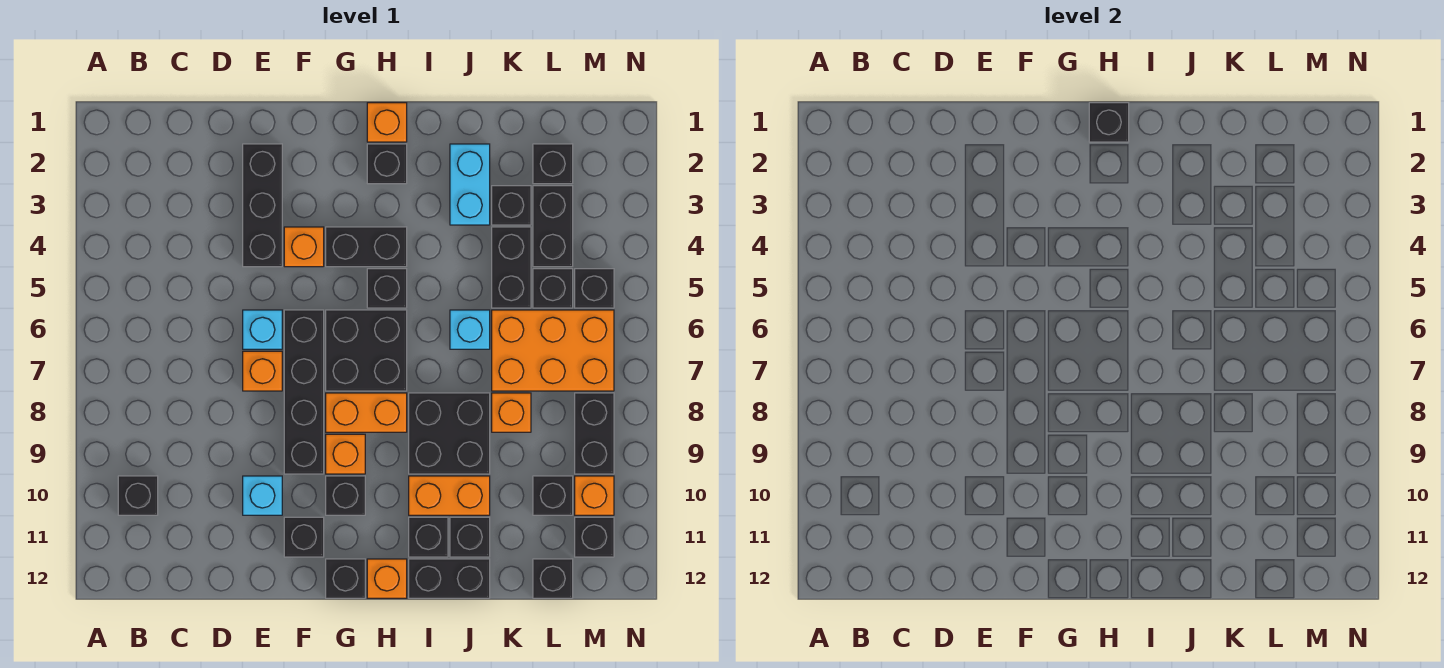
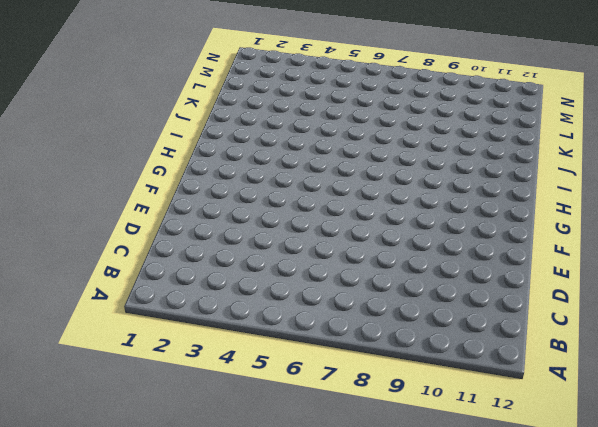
none -> black 1x1 brick [118,476,158,515]
none -> black 1x3 brick [243,144,282,267]
none -> cyan 1x1 brick [243,310,282,349]
none -> orange 1x1 brick [243,351,282,391]

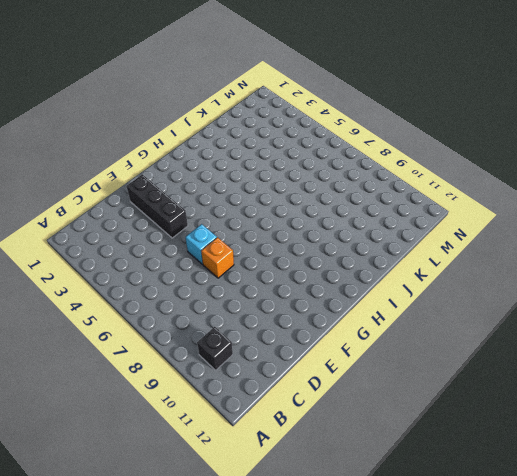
none -> cyan 1x1 brick [243,476,282,515]
none -> orange 1x1 brick [284,227,324,267]
none -> black 1x4 brick [284,310,324,474]
none -> black 1x1 brick [284,517,324,557]

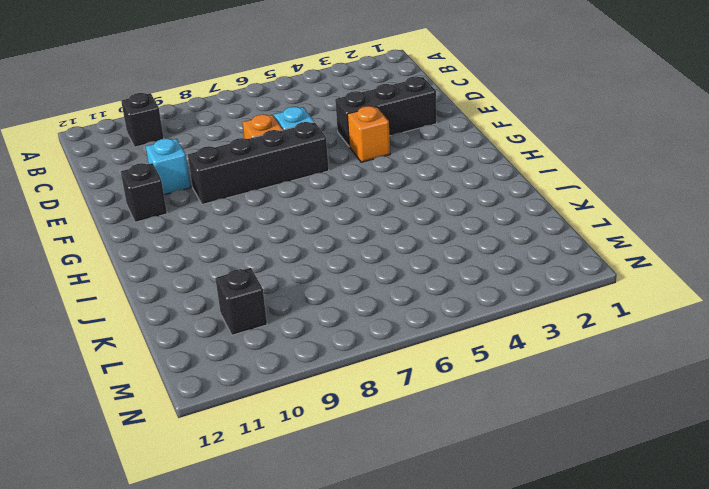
none -> black 1x2 brick [326,227,407,267]
none -> black 2x2 brick [326,310,407,391]
none -> orange 1x2 brick [326,393,407,432]
none -> orange 1x1 brick [326,434,365,474]

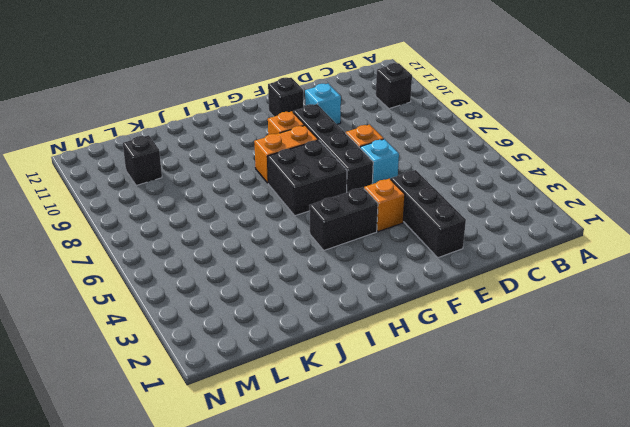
none -> black 1x1 brick [326,476,365,515]
none -> black 1x1 brick [326,559,365,598]
none -> orange 1x1 brick [367,103,407,142]
none -> black 1x1 brick [367,144,407,184]

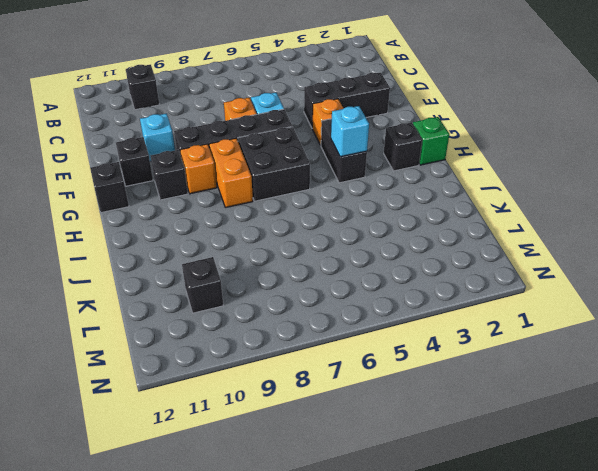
green 1x1 brick [413,117,449,165] -> orange 1x1 brick [367,103,407,142]
cyan 1x1 brick [331,106,369,157] -> cyan 1x1 brick moved to [450,310,490,349]
none -> black 1x1 brick [367,269,407,308]
none -> orange 1x1 brick [367,559,407,598]
none -> black 2x2 brick [409,393,490,474]
none -> orange 1x2 brick [409,476,490,515]

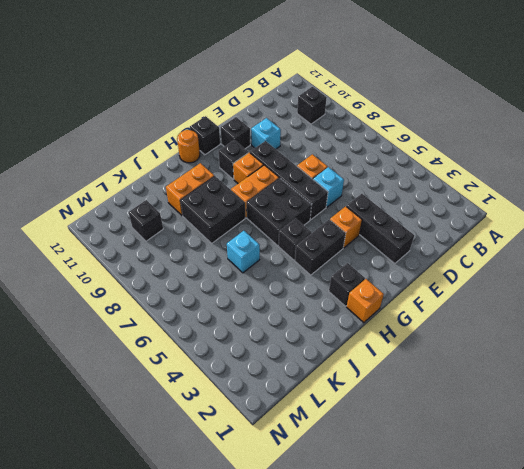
orange 1x1 round brick [177,130,200,163] -> orange 1x1 brick [367,559,407,598]
none -> black 1x1 brick [409,517,448,557]
none -> black 1x2 brick [409,559,490,598]
none -> cyan 1x2 brick [450,144,490,225]
none -> black 1x1 brick [450,517,490,557]

